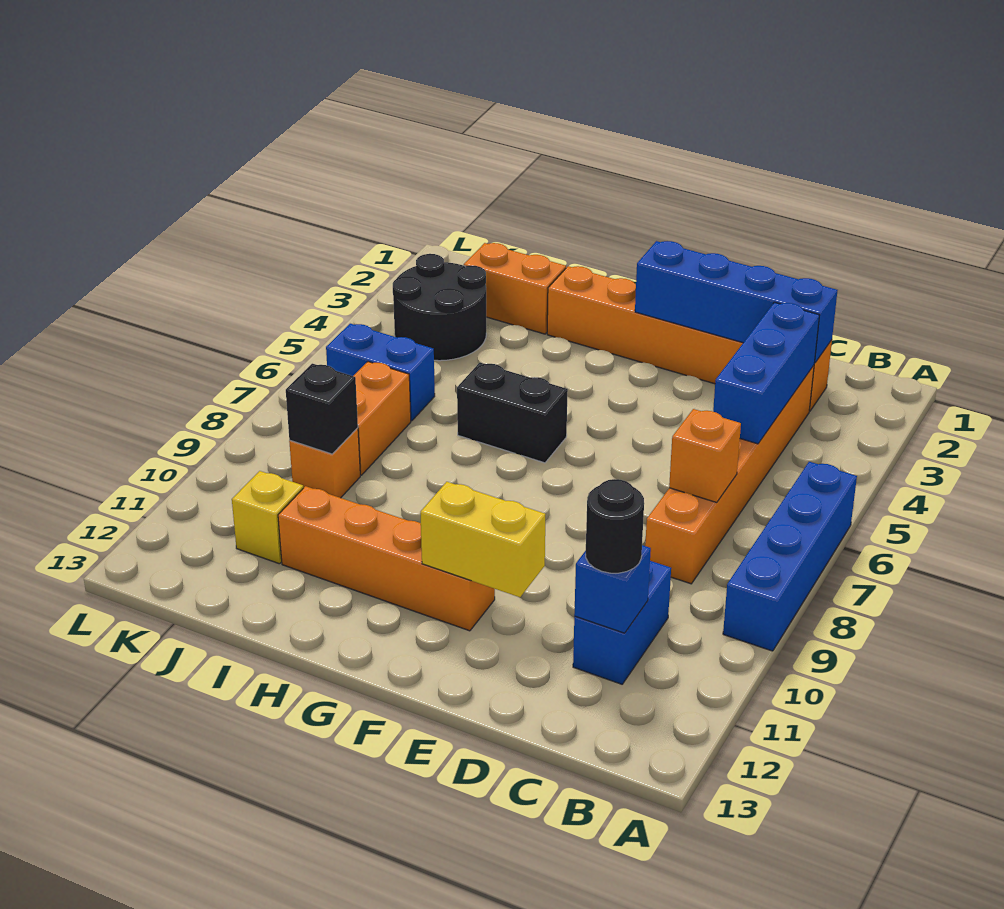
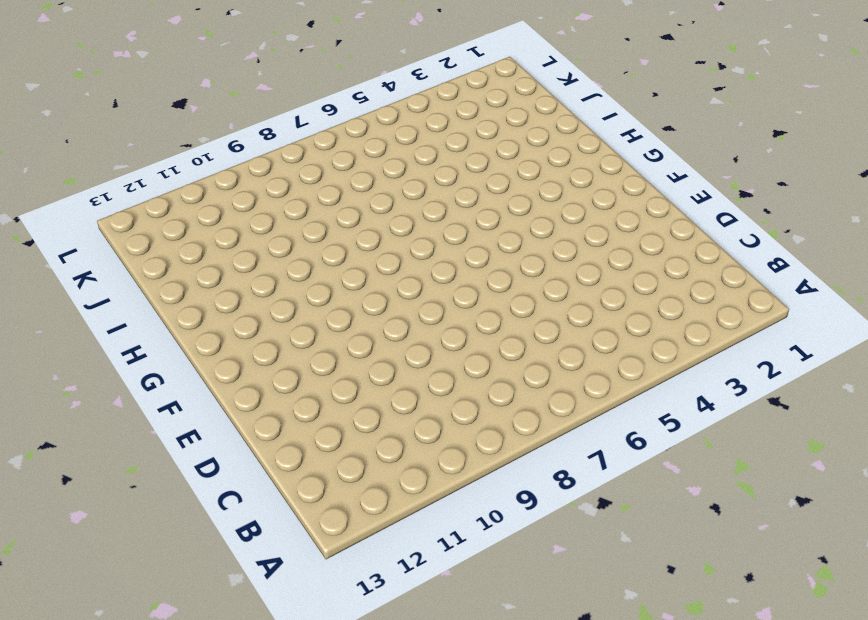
none -> blue 1x4 brick [723,462,857,651]
none -> orange 1x6 brick [547,266,832,411]
none -> orange 1x6 brick [645,366,814,584]

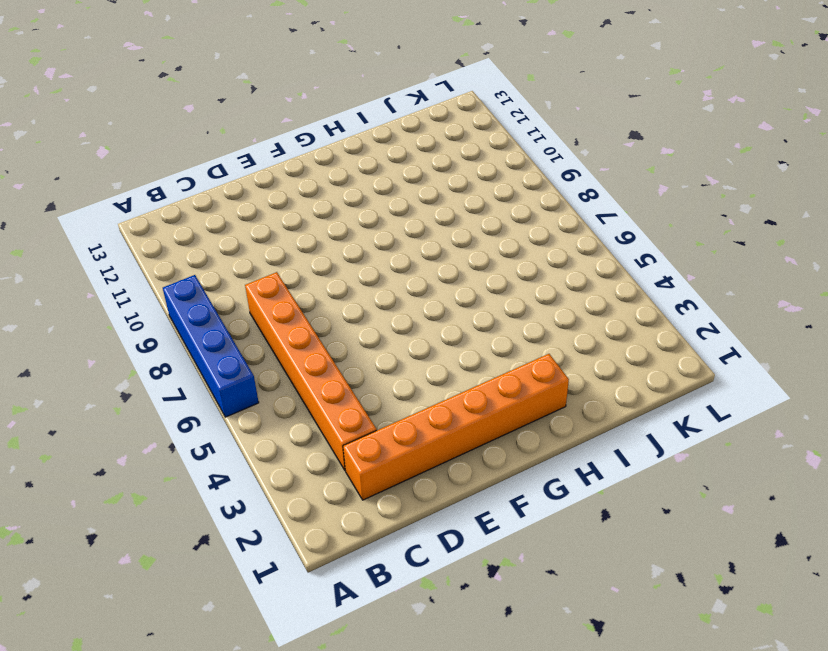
none -> blue 1x2 brick [573,561,671,684]
none -> orange 1x4 brick [278,486,495,631]
none -> black 1x2 brick [457,363,568,463]

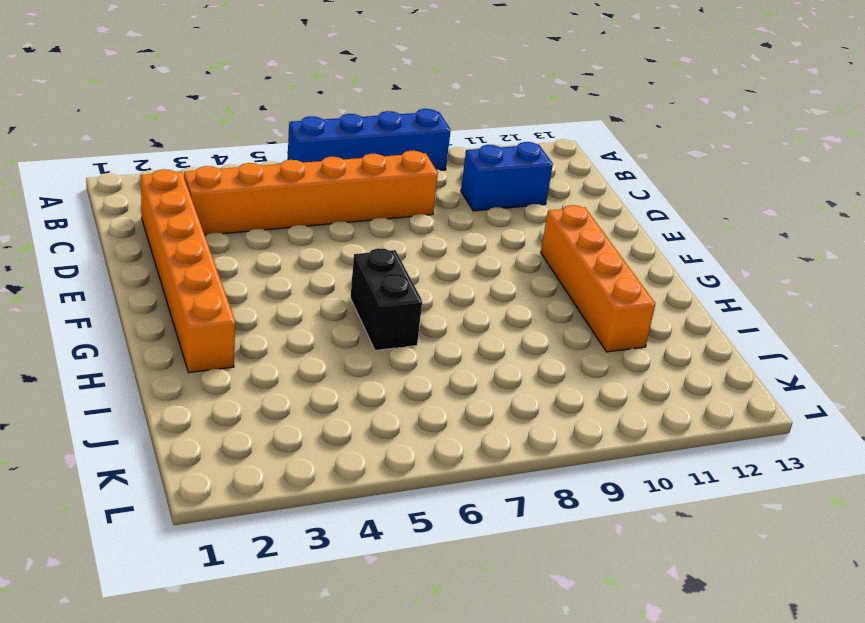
none -> orange 1x2 brick [464,243,566,334]
none -> black 2x2 round brick [393,254,486,361]
none -> blue 1x2 brick [326,324,435,421]

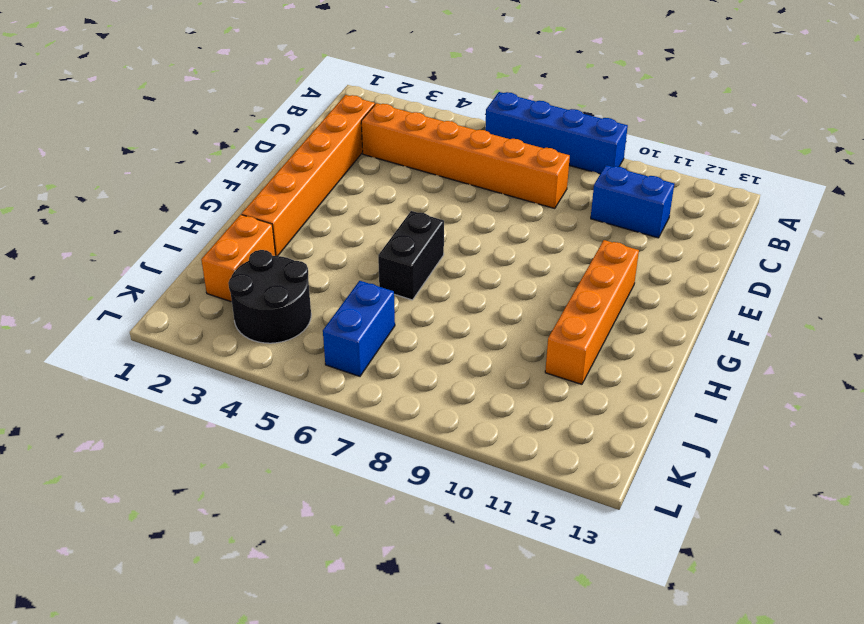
none -> orange 1x2 brick [354,362,411,475]
none -> orange 1x1 brick [289,428,360,498]
none -> yellow 1x1 brick [232,471,303,564]

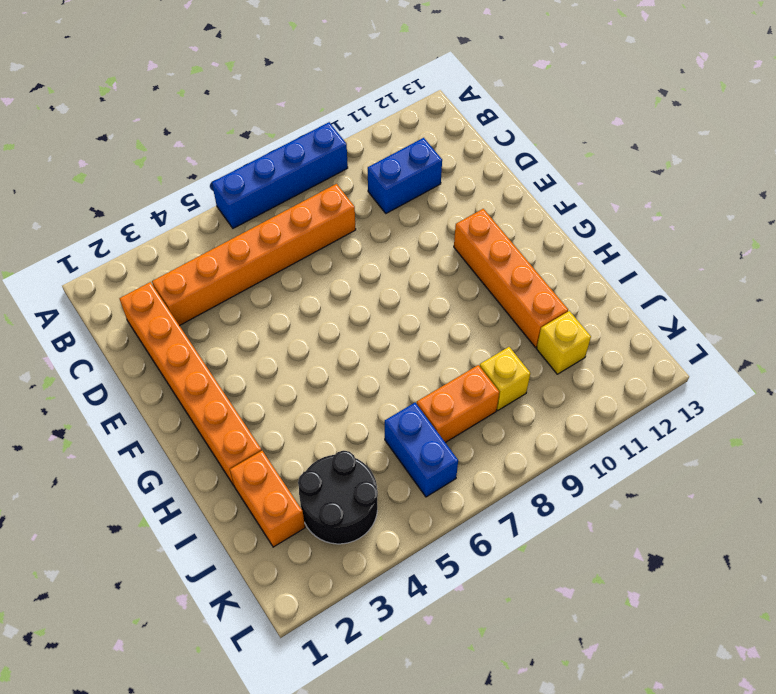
yellow 1x1 brick [480,347,531,410] -> orange 1x1 brick [289,428,360,498]
none -> black 1x2 brick [457,363,568,463]
none -> blue 1x4 brick [635,241,838,363]
none -> blue 1x3 brick [713,302,819,444]

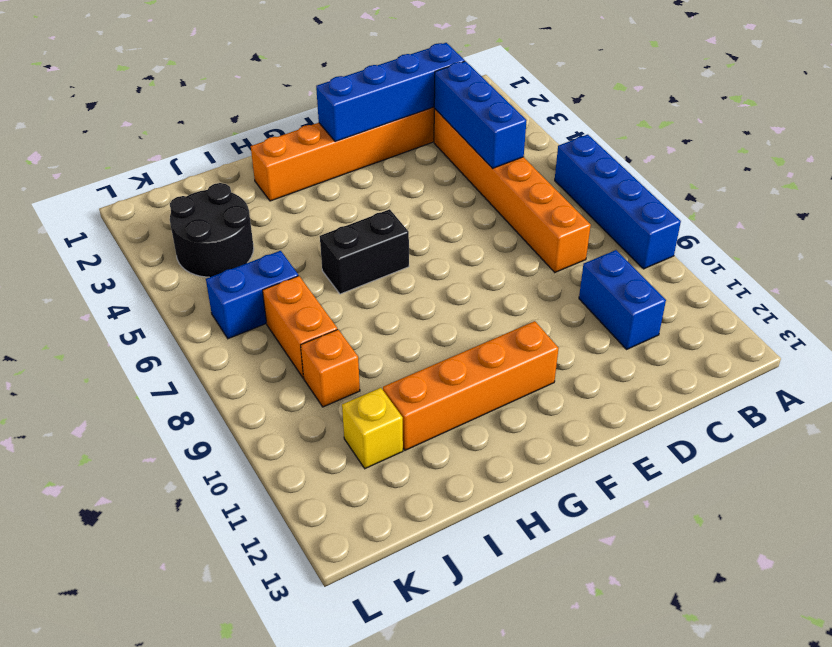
none -> orange 1x2 brick [464,243,566,334]
none -> orange 1x1 brick [669,409,741,502]
none -> blue 1x1 brick [574,545,651,633]

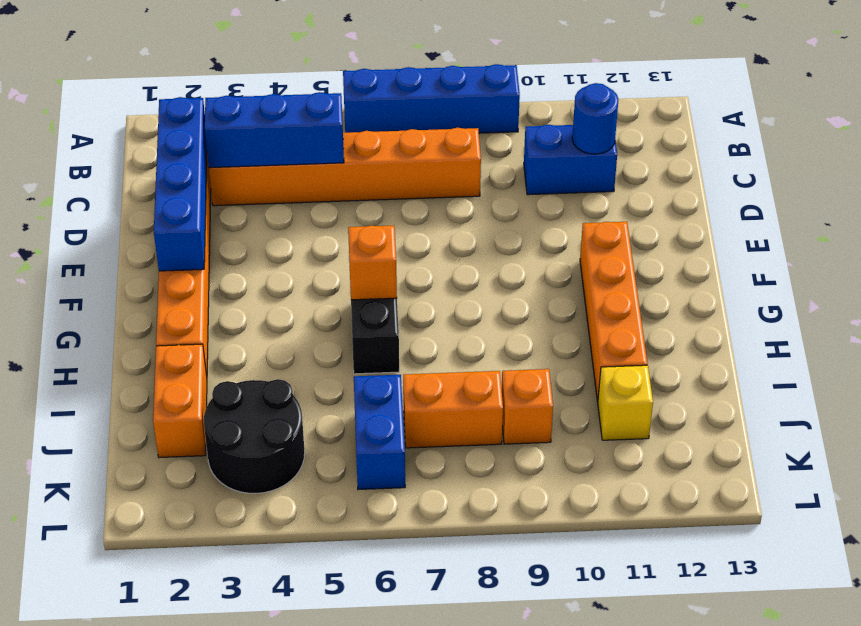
blue 1x1 round brick [572,83,618,154] -> blue 1x1 brick [574,545,651,633]
orange 1x1 brick [348,225,397,300] -> orange 1x1 brick moved to [669,409,741,502]
none -> yellow 1x2 brick [420,482,546,597]
none -> black 1x1 brick [286,364,358,454]
none -> black 1x1 round brick [586,479,644,573]

